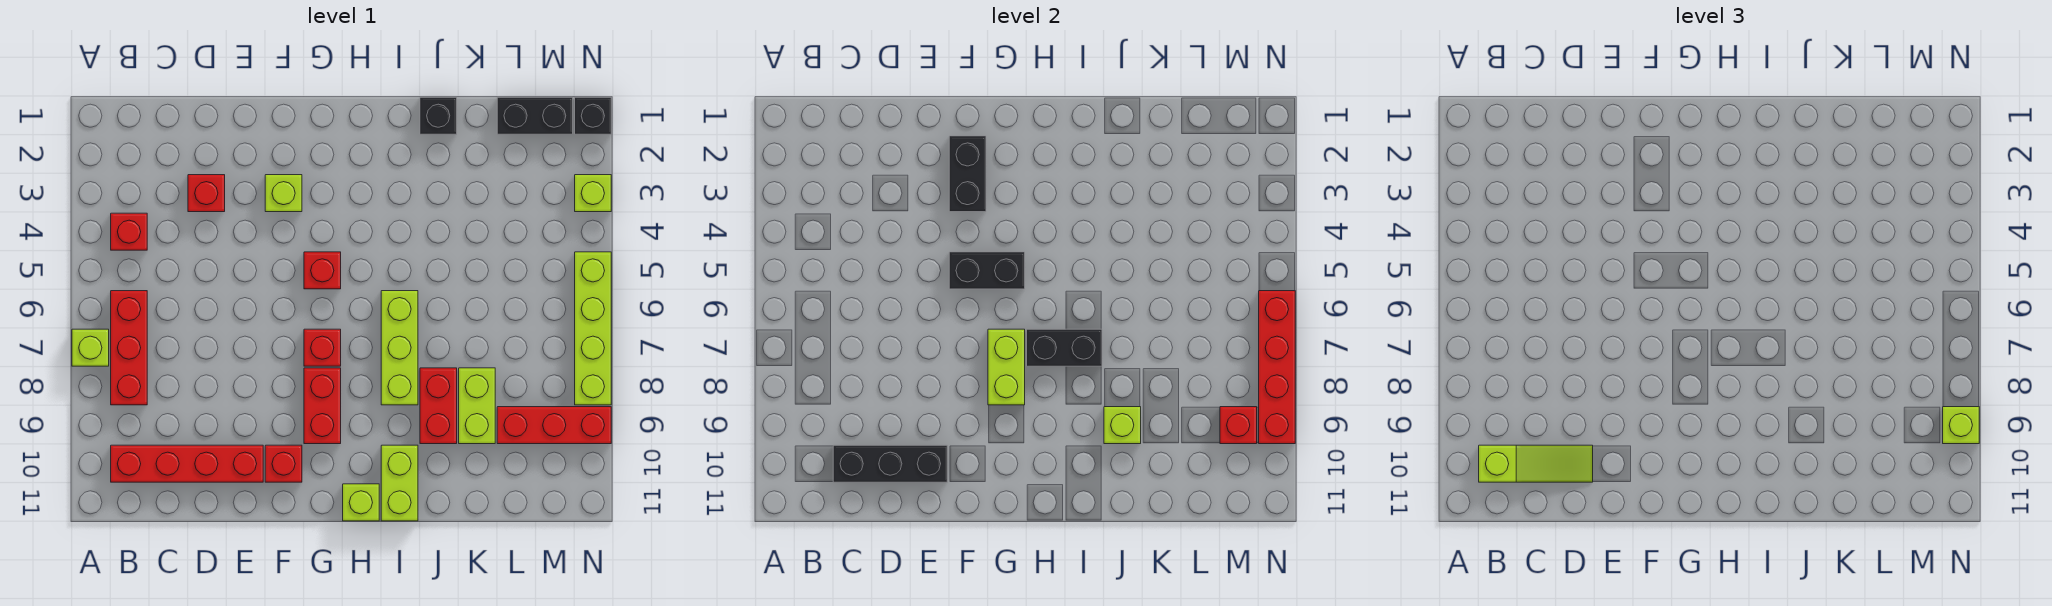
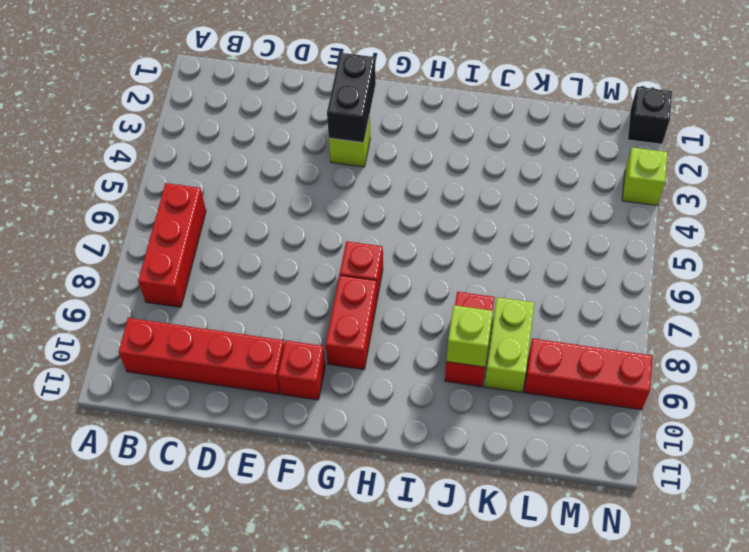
none -> lime 1x1 brick [72,329,109,366]
none -> red 1x1 brick [111,213,147,250]
none -> red 1x1 brick [188,175,225,212]
none -> red 1x1 brick [304,252,341,289]

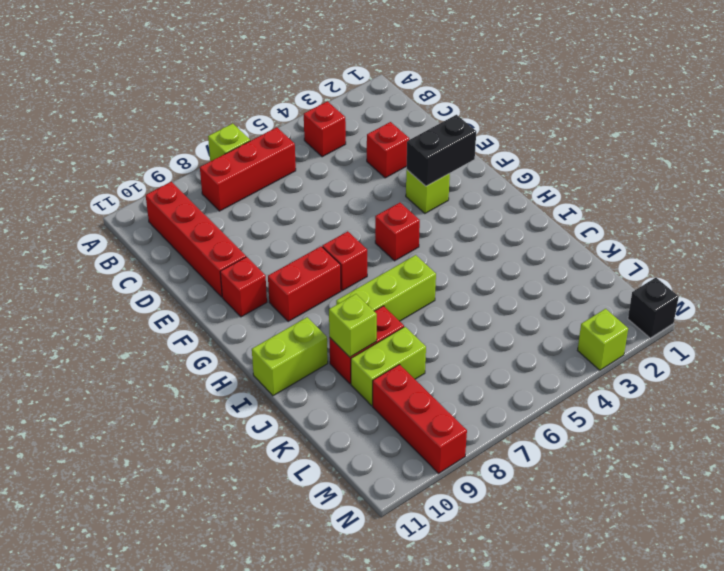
none -> lime 1x1 brick [343,484,379,521]
none -> black 1x1 brick [420,97,457,134]
none -> black 1x2 brick [497,97,573,134]
none -> lime 1x4 brick [575,252,611,405]

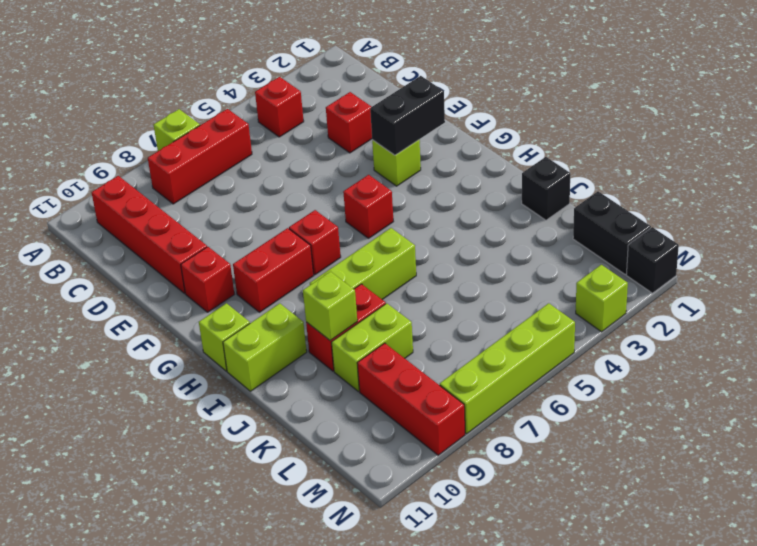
none -> black 1x3 brick [833,445,947,482]
none -> black 1x2 brick [949,252,1025,289]
none -> lime 1x2 brick [988,329,1025,405]
none -> black 1x2 brick [1027,329,1102,366]

